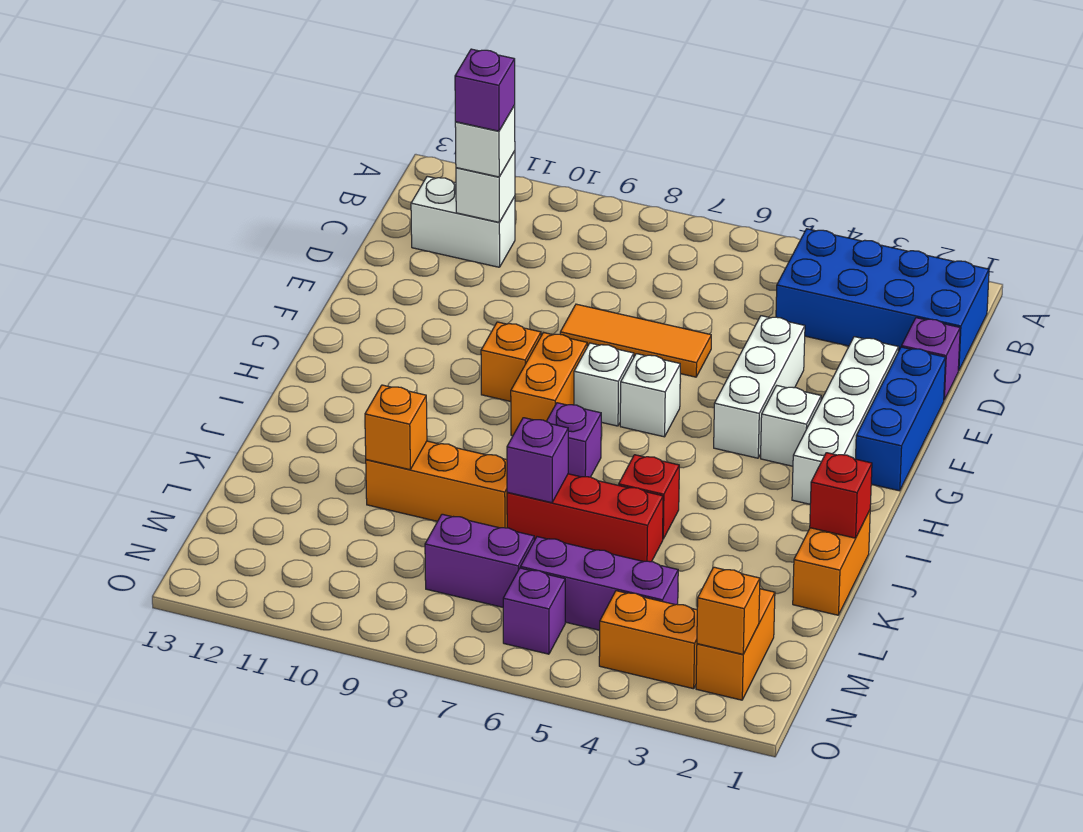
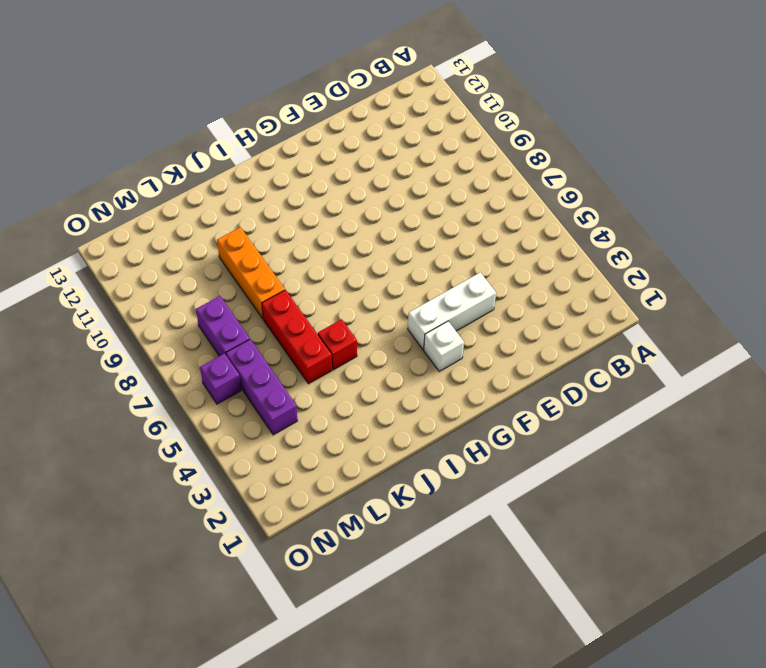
none -> blue 2x4 brick [776,229,989,371]
none -> white 1x2 brick [411,176,515,267]
none -> purple 1x1 brick [902,318,960,400]

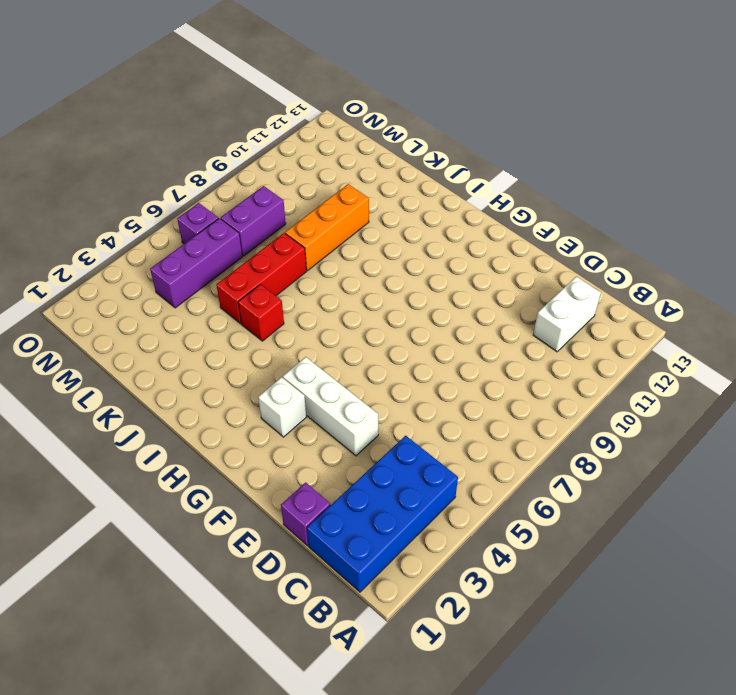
none -> blue 1x3 brick [856,347,946,491]
none -> white 1x4 brick [792,337,899,504]
none -> orange 1x3 tile [560,304,711,377]

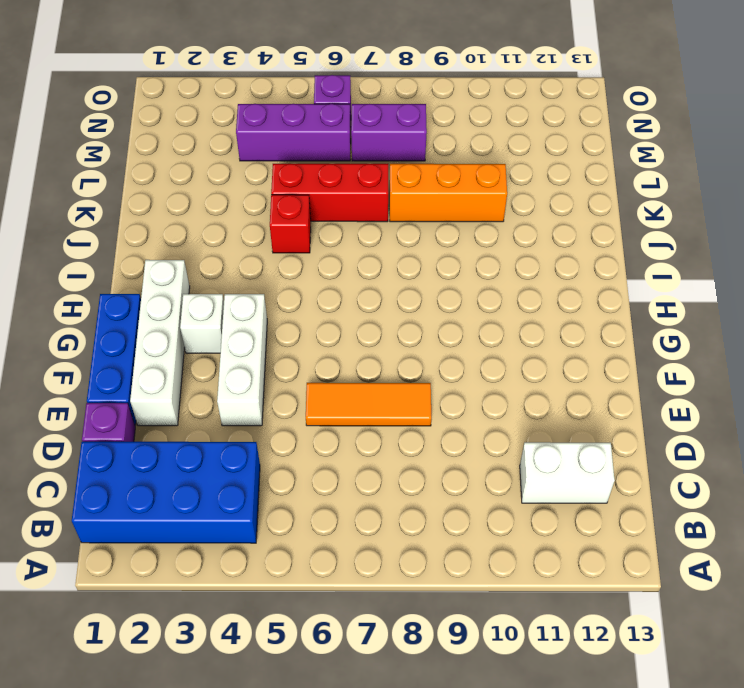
none -> white 1x1 brick [620,354,680,437]
none -> white 1x1 brick [574,343,634,426]
none -> orange 1x2 brick [511,333,587,436]

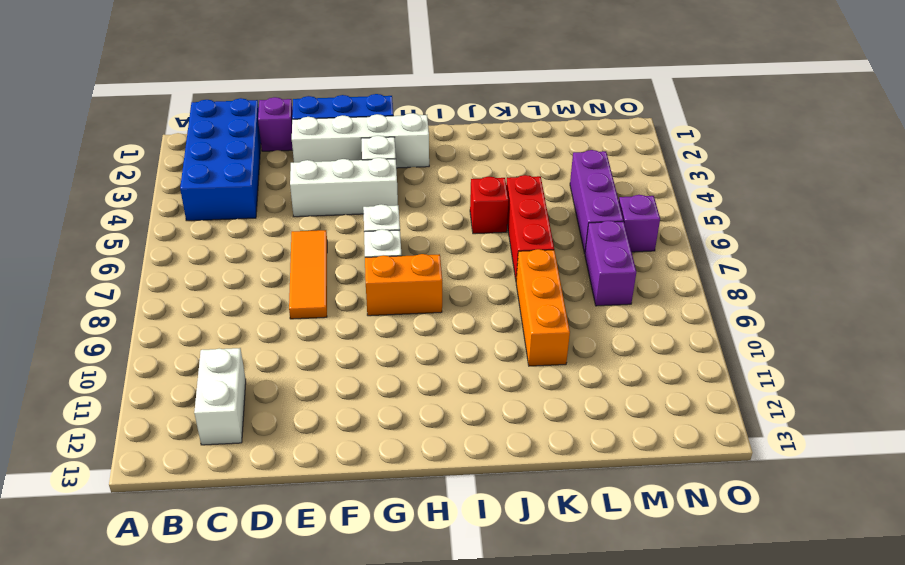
none -> orange 1x1 brick [481,322,541,402]
none -> purple 1x1 brick [547,403,601,477]
none -> orange 1x2 brick [793,510,870,615]

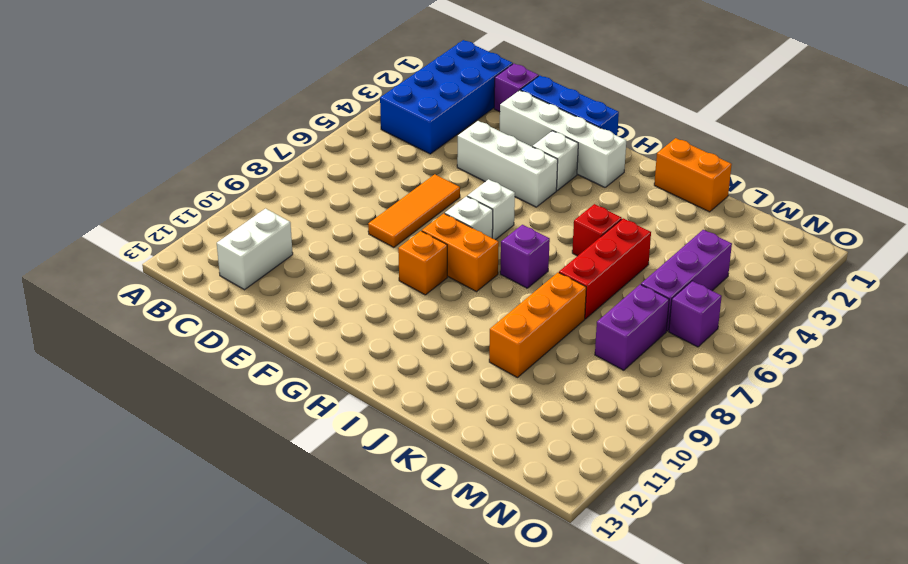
none -> orange 1x2 brick [696,589,775,700]
none -> orange 1x2 brick [599,591,697,689]
none -> white 1x1 brick [456,151,515,222]

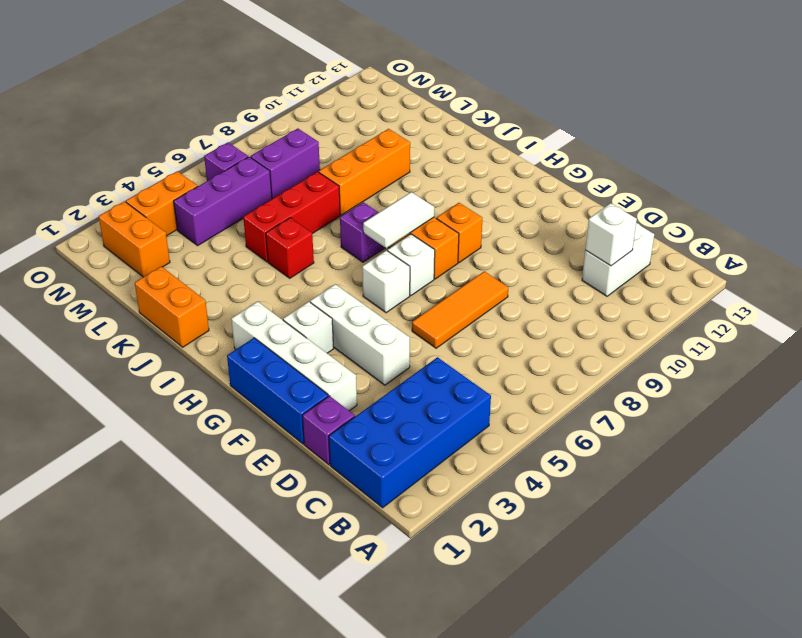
white 1x2 tile [363,192,434,248] -> none
none -> red 1x1 brick [810,453,872,538]
none -> purple 1x1 brick [507,418,568,503]
none -> orange 1x1 brick [365,385,427,470]

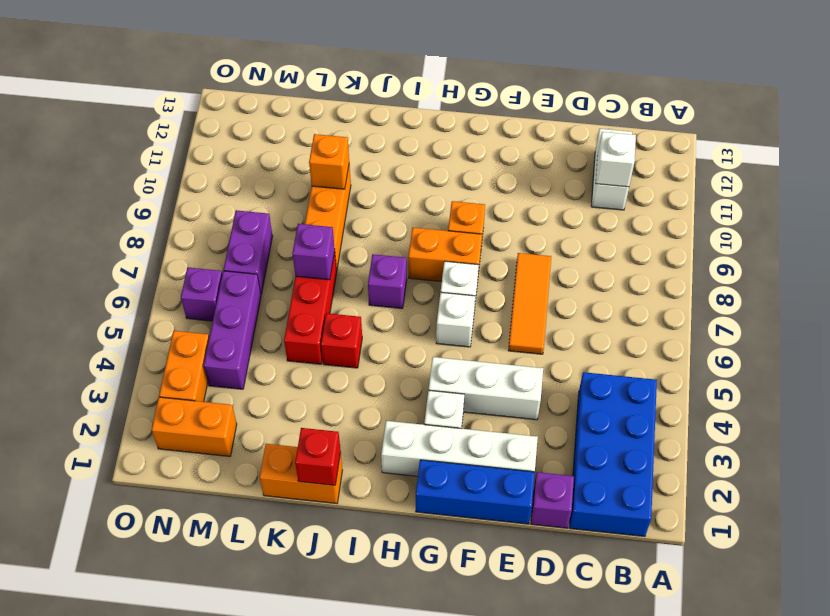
none -> orange 1x1 brick [697,567,760,654]
none -> white 1x1 brick [455,105,515,177]
none -> purple 1x1 brick [455,49,515,131]

